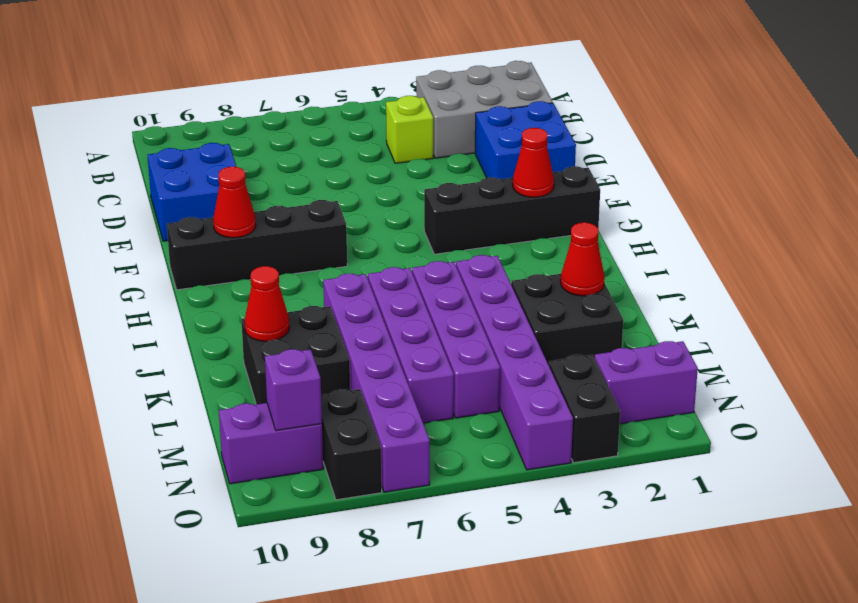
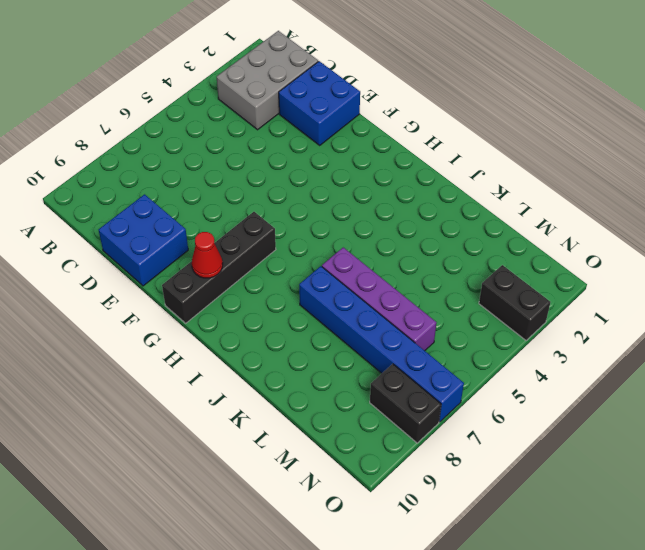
blue 1x6 brick [299,266,464,422] -> purple 1x6 brick [323,274,430,492]
none -> lime 1x1 brick [386,96,433,163]
none -> black 1x4 brick [424,166,600,254]
none -> purple 1x6 brick [456,255,573,470]

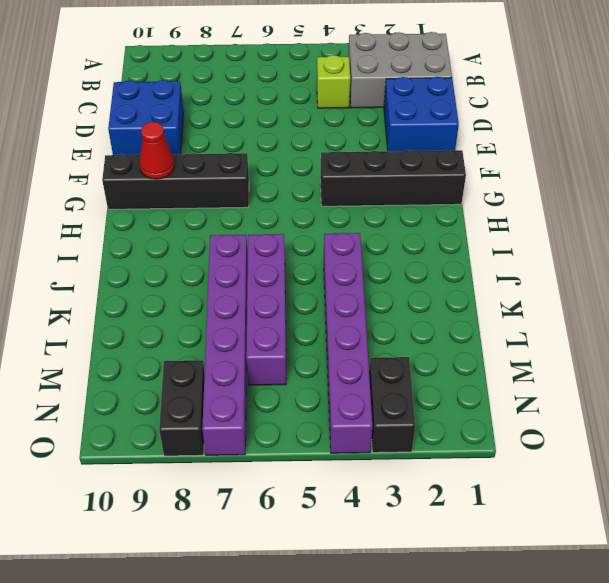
none -> purple 1x4 brick [412,261,500,418]
none -> black 2x2 brick [511,274,623,365]
none -> black 2x2 brick [241,306,350,404]

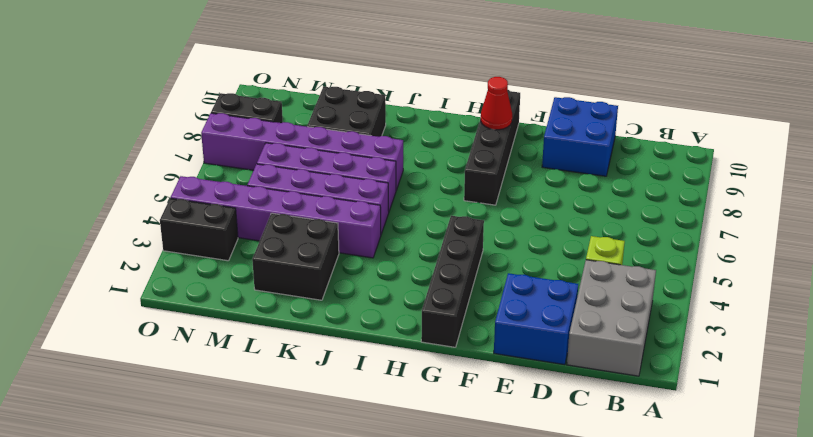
none -> purple 1x2 brick [595,341,698,424]
none -> purple 1x2 brick [219,403,323,484]
none -> red 1x1 cone [513,128,554,197]

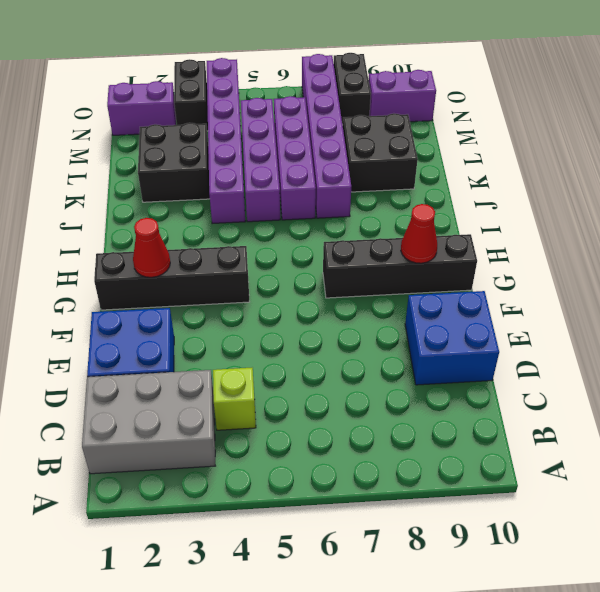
none -> red 1x1 cone [561,223,605,296]
none -> red 1x1 cone [245,266,289,341]
none -> purple 1x1 brick [265,349,322,431]

